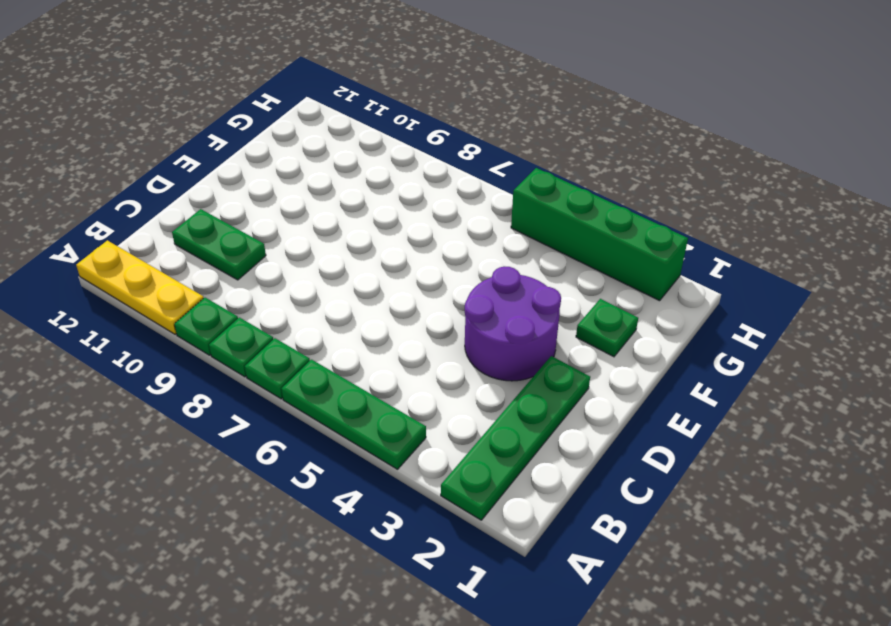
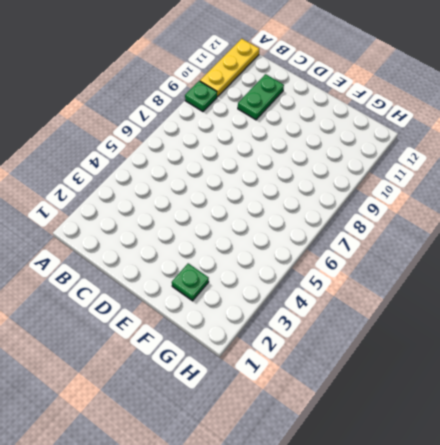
none -> green 1x4 plate [441,356,590,520]
none -> green 1x3 plate [282,360,426,469]

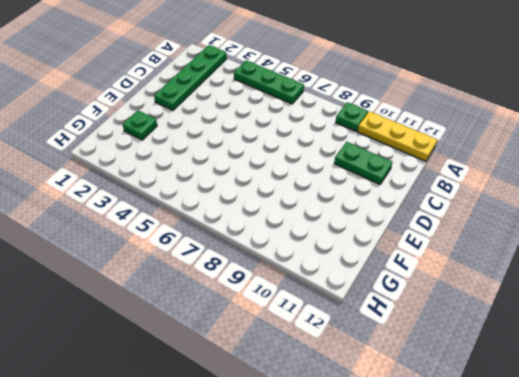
none -> green 1x1 plate [245,338,310,399]
none -> green 1x1 plate [209,317,273,377]

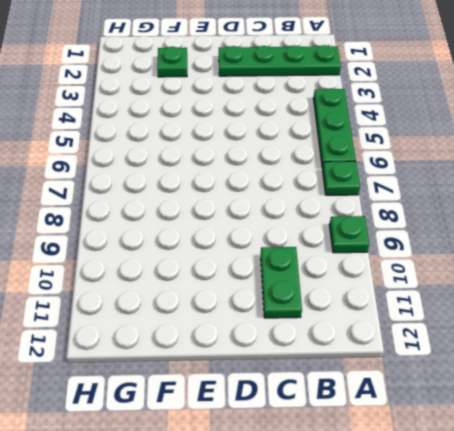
none -> green 1x1 plate [209,317,273,377]
none -> yellow 1x3 plate [76,240,204,334]

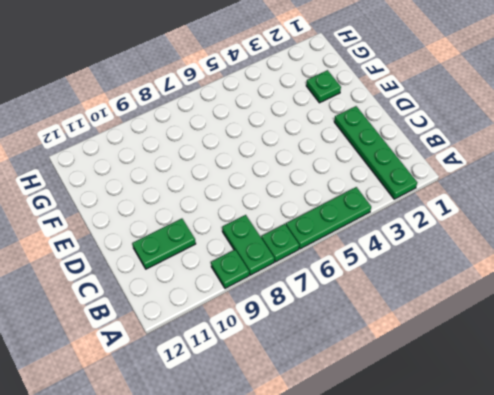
green 1x2 plate [222,215,274,275] -> green 1x1 plate [209,317,273,377]
none -> yellow 1x3 plate [76,240,204,334]
none -> purple 2x2 round brick [465,266,561,381]

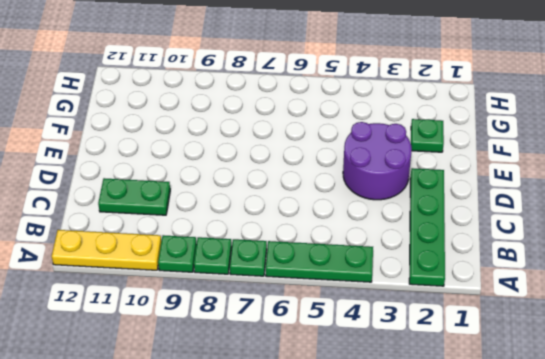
none -> green 1x4 brick [511,168,688,301]

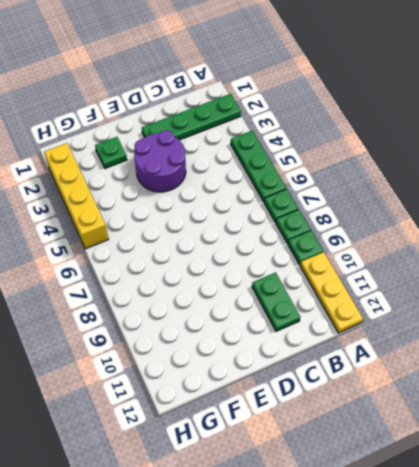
yellow 1x4 brick [44,143,108,249] -> green 1x4 brick [511,168,688,301]

